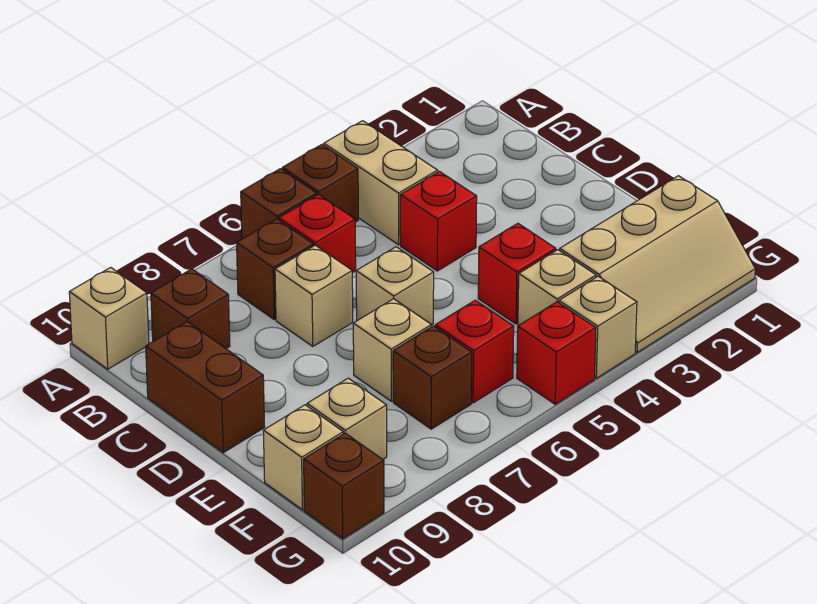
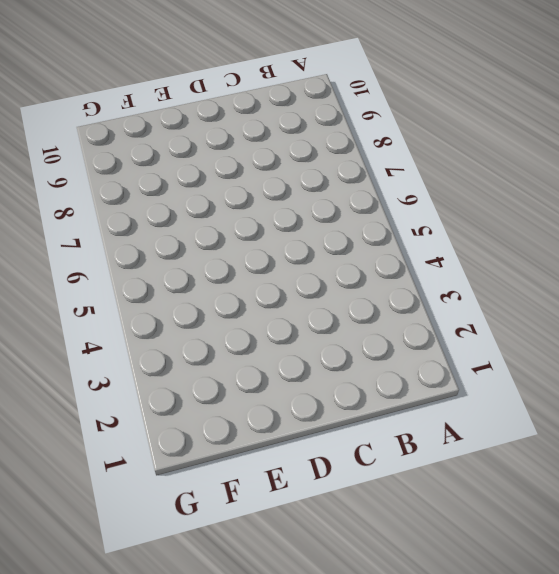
none -> tan 1x2 brick [324,121,438,245]
none -> brown 1x1 brick [282,145,358,222]
none -> brown 1x1 brick [241,169,317,239]

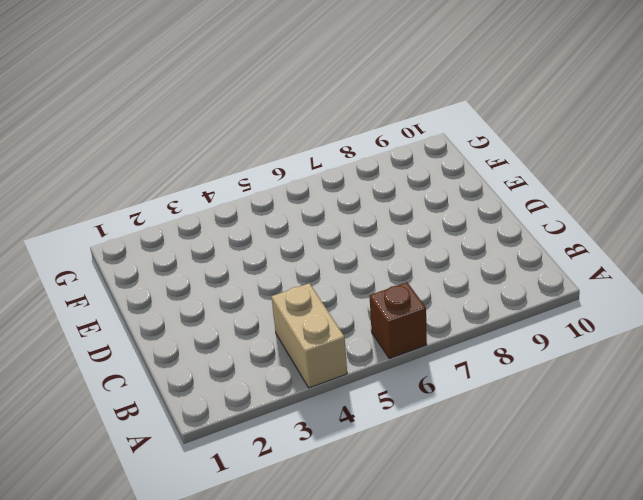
none -> brown 1x1 brick [282,145,358,222]
none -> tan 1x1 brick [69,267,149,369]
none -> red 1x1 brick [279,194,356,273]

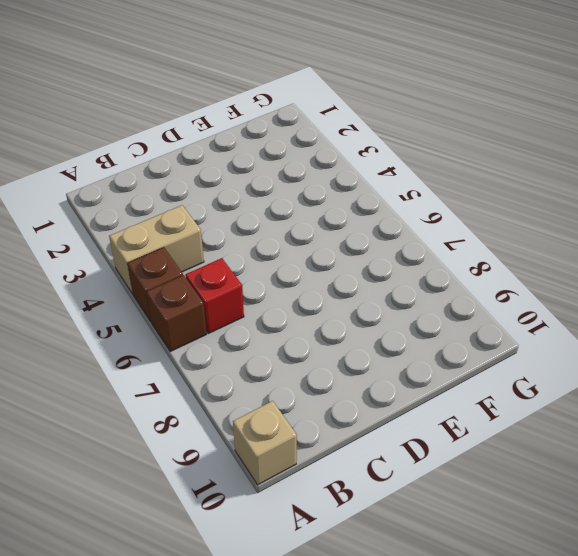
none -> brown 1x1 brick [237,219,313,319]
none -> brown 1x1 brick [151,269,230,348]
none -> red 1x1 brick [400,171,477,271]

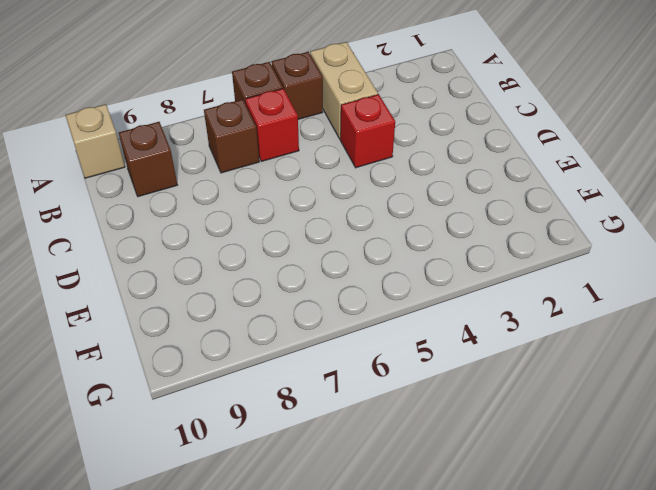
none -> tan 1x1 brick [275,245,353,346]
none -> brown 1x2 brick [146,322,265,453]
none -> tan 1x1 brick [356,247,434,325]

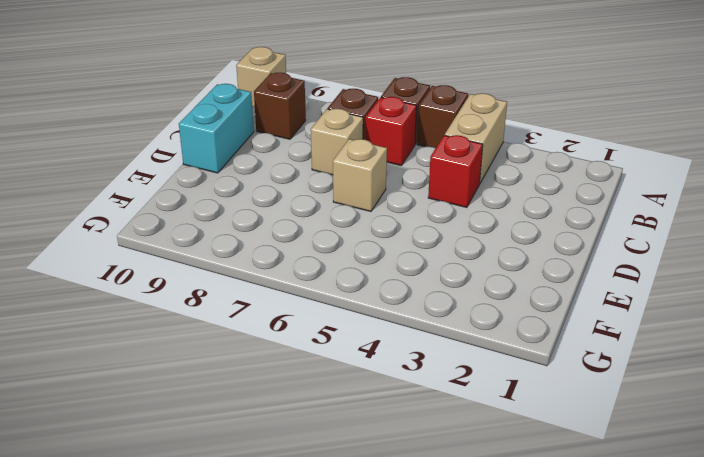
cyan 1x2 brick [179,84,254,173] -> brown 1x2 brick [146,322,265,453]
none -> red 1x1 brick [478,223,556,324]
none -> tan 1x1 brick [353,299,431,401]
none -> tan 2x3 slope [560,176,755,353]

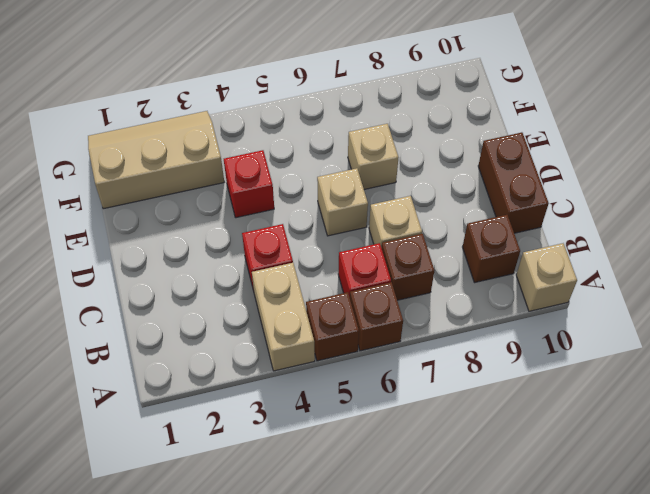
none -> tan 1x1 brick [518,250,596,326]
none -> red 1x1 brick [435,300,514,403]
none -> brown 1x1 brick [393,326,472,429]

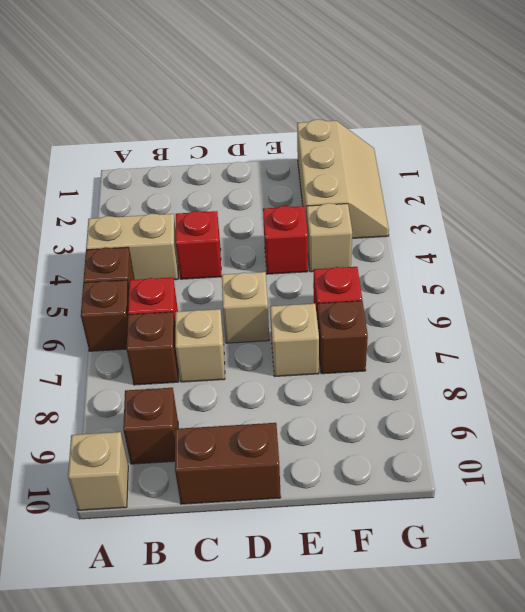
none -> tan 1x1 brick [307,378,387,459]
none -> tan 1x1 brick [263,405,343,510]
none -> tan 1x1 brick [559,276,637,378]

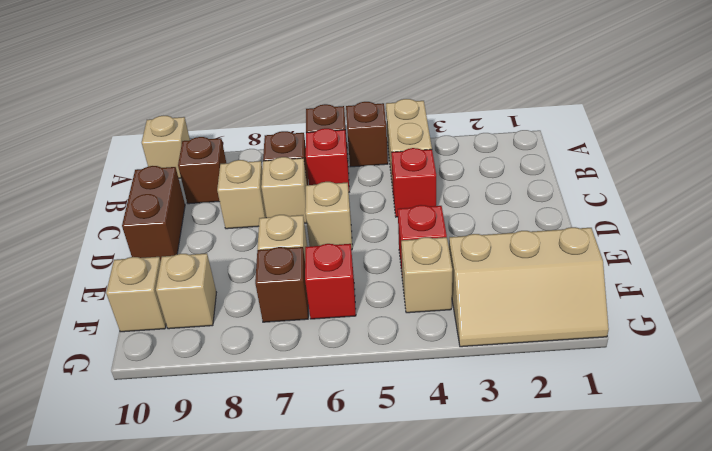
tan 1x1 brick [217,160,266,229] -> tan 1x1 brick moved to [559,276,637,378]
none -> red 1x1 brick [517,302,596,404]
none -> brown 1x1 brick [304,433,384,539]

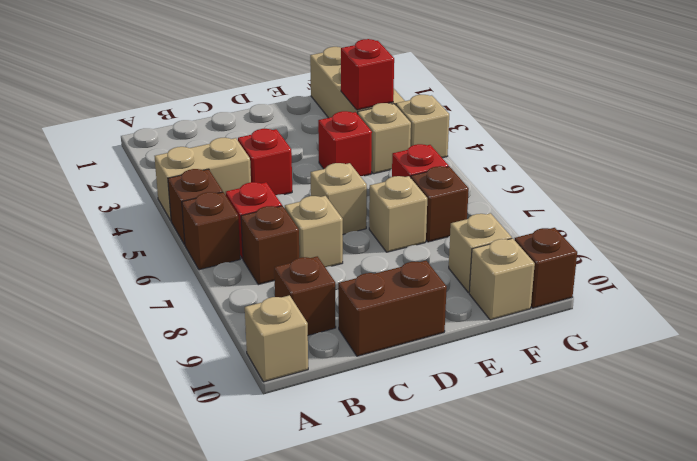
red 1x1 brick [341,39,394,110] -> red 1x1 brick moved to [517,302,596,404]

